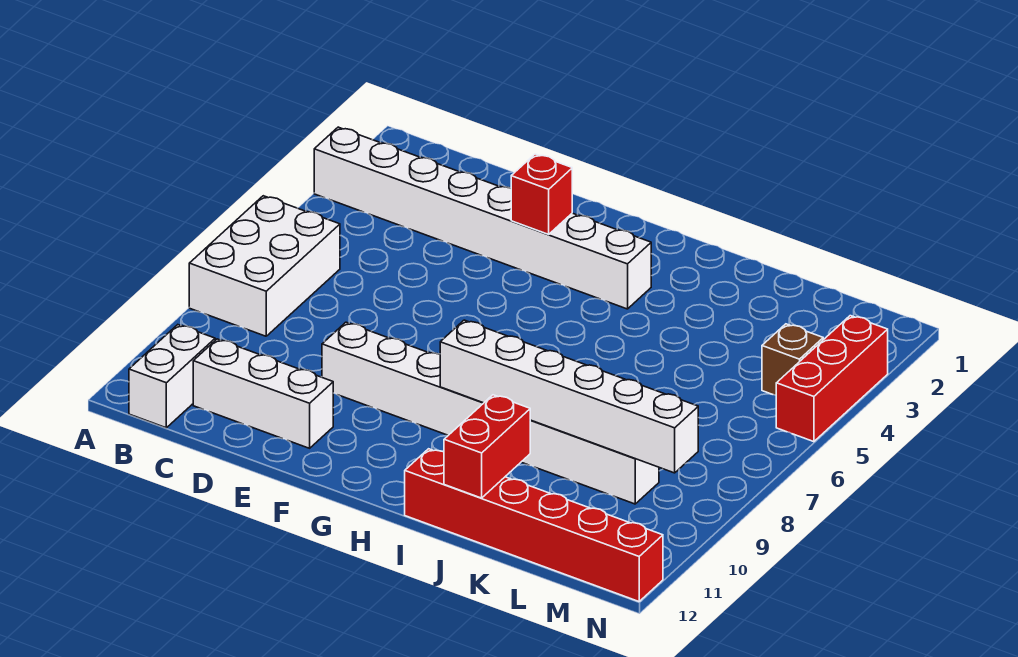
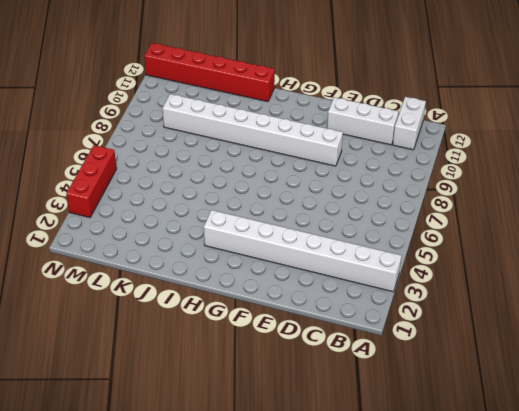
none -> white 2x3 brick [189,196,340,336]
none -> brown 1x1 brick [762,324,823,395]

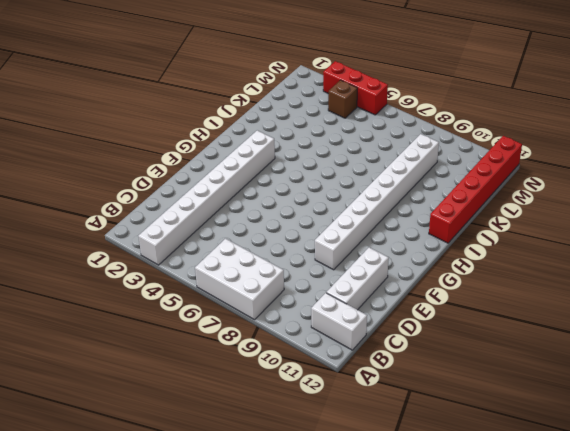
none -> red 1x1 brick [511,154,572,234]
none -> white 1x6 brick [440,320,698,473]

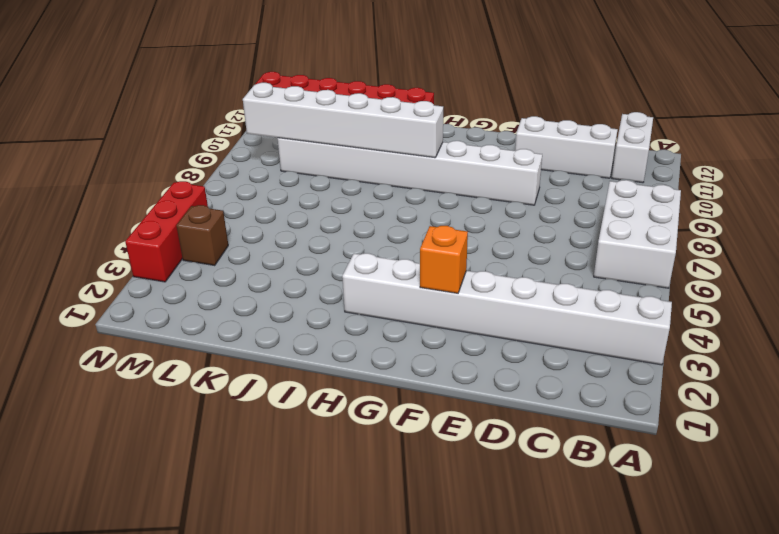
orange 1x1 brick [420,226,468,293] -> red 1x1 brick [511,154,572,234]
none -> red 1x2 brick [444,395,530,498]

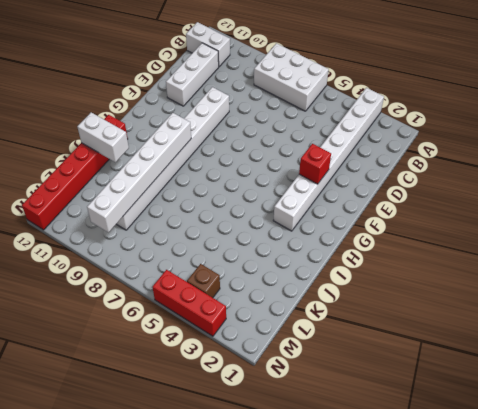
white 1x2 brick [77,112,129,162] -> red 1x2 brick [444,395,530,498]

